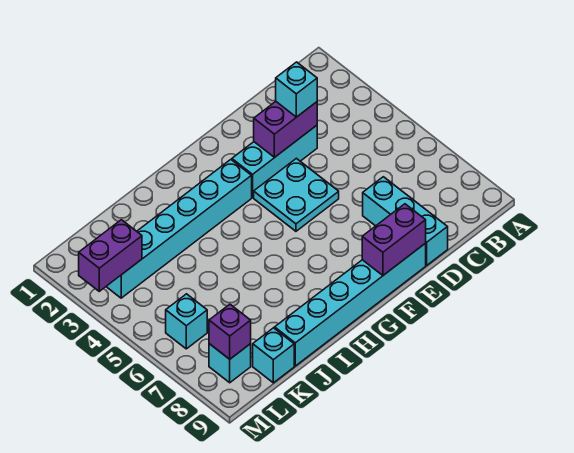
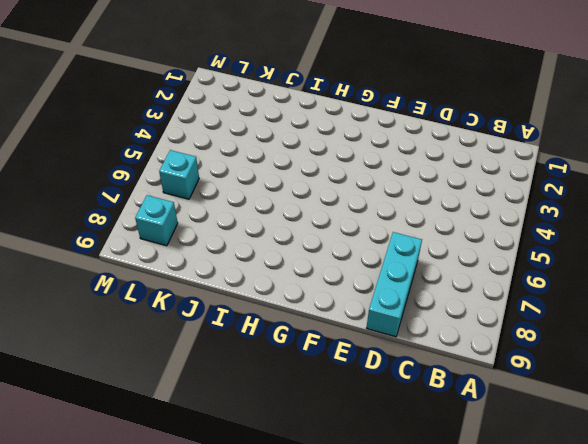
none -> cyan 1x3 brick [232,125,317,198]
none -> cyan 2x2 plate [254,158,339,231]
none -> cyan 1x6 brick [275,243,426,366]

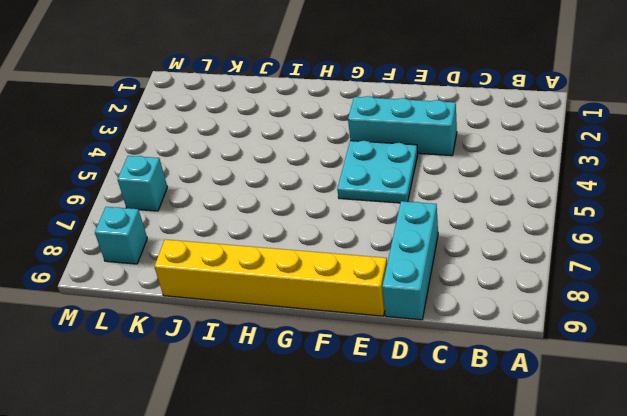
yellow 1x6 brick [154,239,387,316] -> cyan 1x6 brick [275,243,426,366]
none -> cyan 1x6 brick [106,160,252,298]
none -> cyan 1x1 brick [253,328,294,383]
none -> purple 1x2 brick [254,102,317,158]

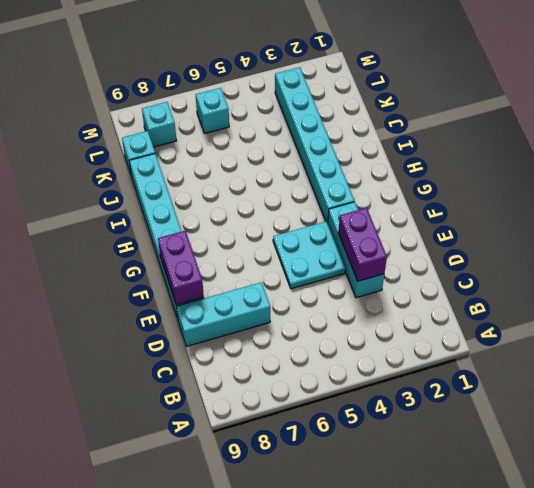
none -> purple 1x2 brick [79,220,142,291]
none -> purple 1x1 brick [209,304,251,359]
none -> cyan 1x1 brick [276,62,317,117]

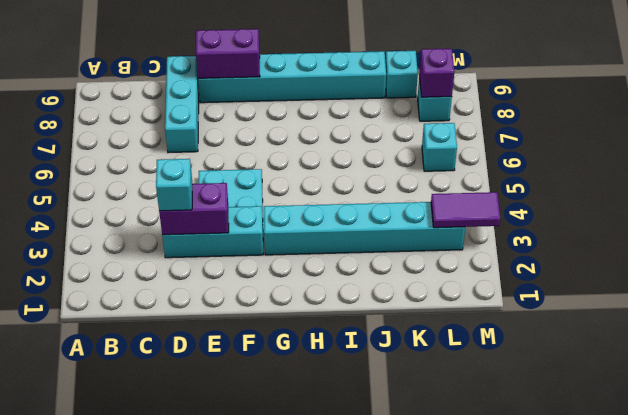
purple 1x2 tile [431,192,500,228] -> purple 1x2 brick [79,220,142,291]

